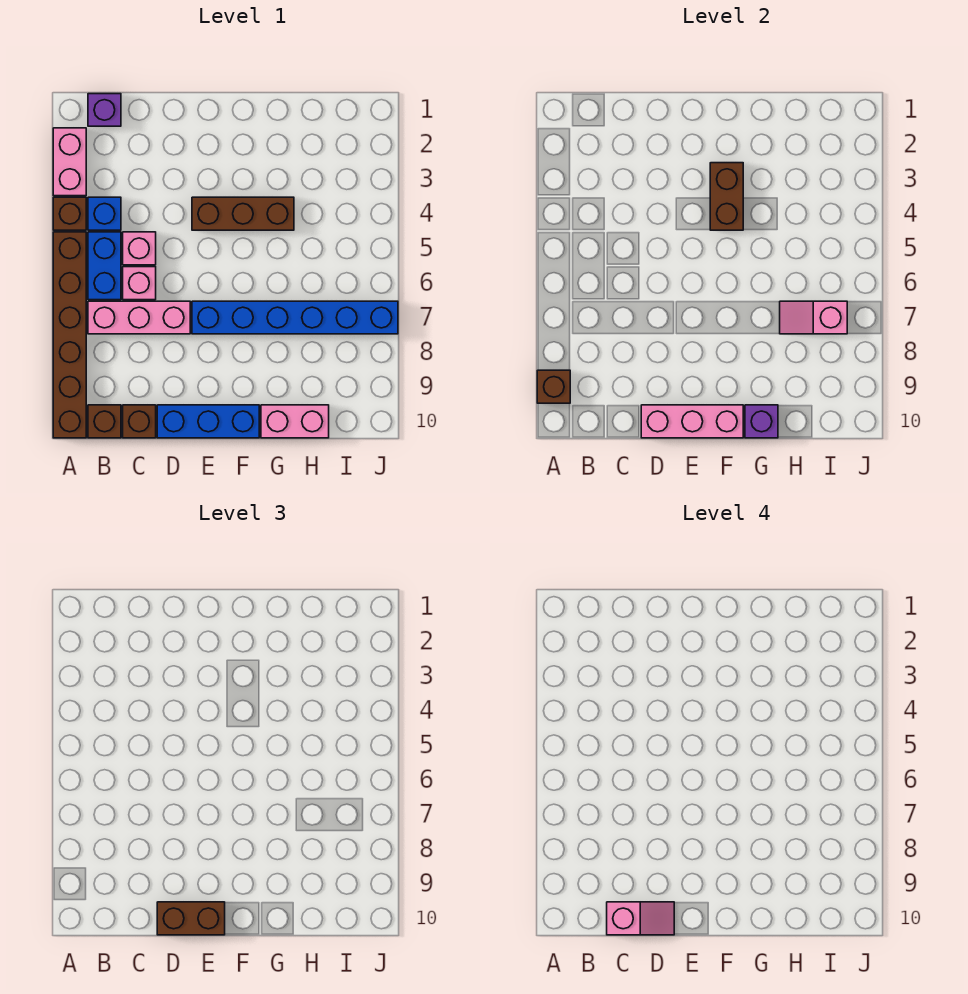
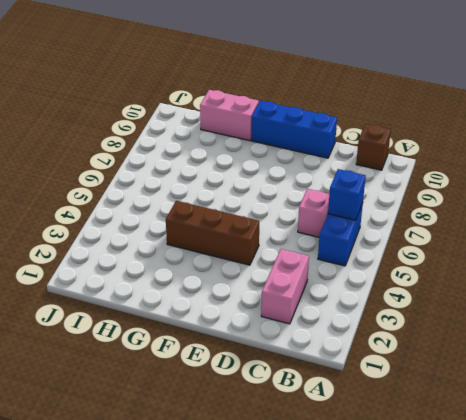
blue 1x1 brick [328,169,366,220] -> blue 1x1 brick moved to [88,197,121,230]
pink 1x2 brick [261,249,309,324] -> pink 1x2 brick moved to [53,128,86,196]
none -> brown 1x1 brick [53,197,86,230]
none -> brown 1x6 brick [53,232,86,438]
none -> purple 1x1 brick [88,94,121,126]

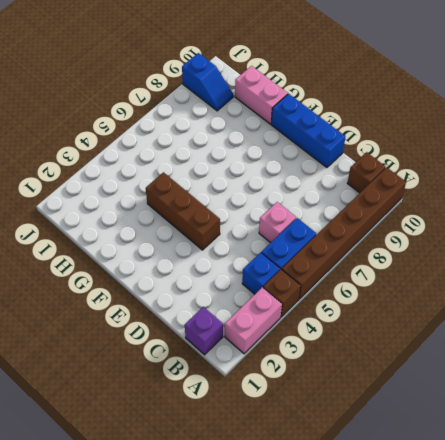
blue 1x2 slope [182,53,233,111] -> none
none -> pink 1x3 brick [88,301,190,334]
none -> pink 1x1 brick [123,232,156,265]
none -> brown 1x1 brick [123,405,156,438]

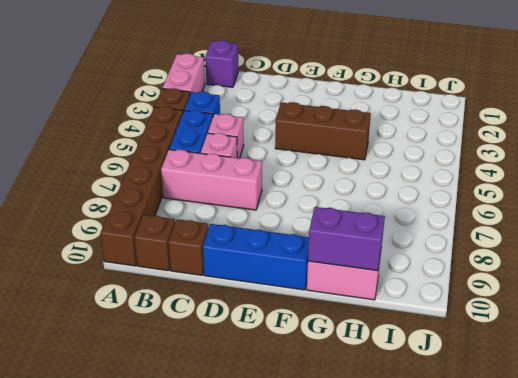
purple 1x2 brick [308,207,385,271] -> purple 1x1 brick [745,405,778,438]
none -> blue 1x6 brick [192,301,398,334]
none -> brown 1x1 brick [537,370,570,403]
none -> pink 1x3 brick [641,405,743,438]

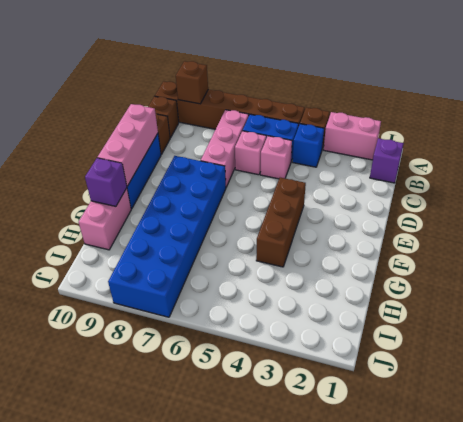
blue 2x6 brick [108,156,226,317] -> blue 1x6 brick [192,301,398,334]
none -> brown 1x2 brick [710,163,743,230]
none -> pink 1x2 slope [780,301,847,334]
none -> brown 1x2 brick [157,902,225,935]

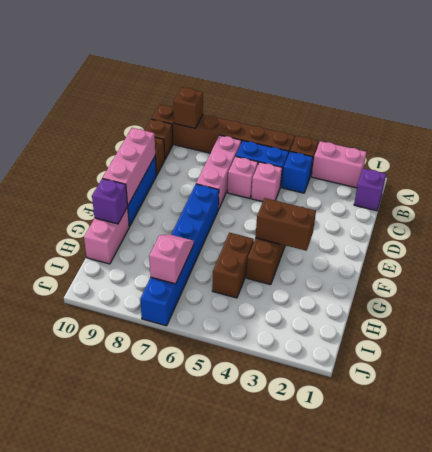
brown 1x2 brick [212,233,254,298] -> brown 1x2 brick moved to [157,902,225,935]
none -> pink 1x2 slope [607,902,674,935]

